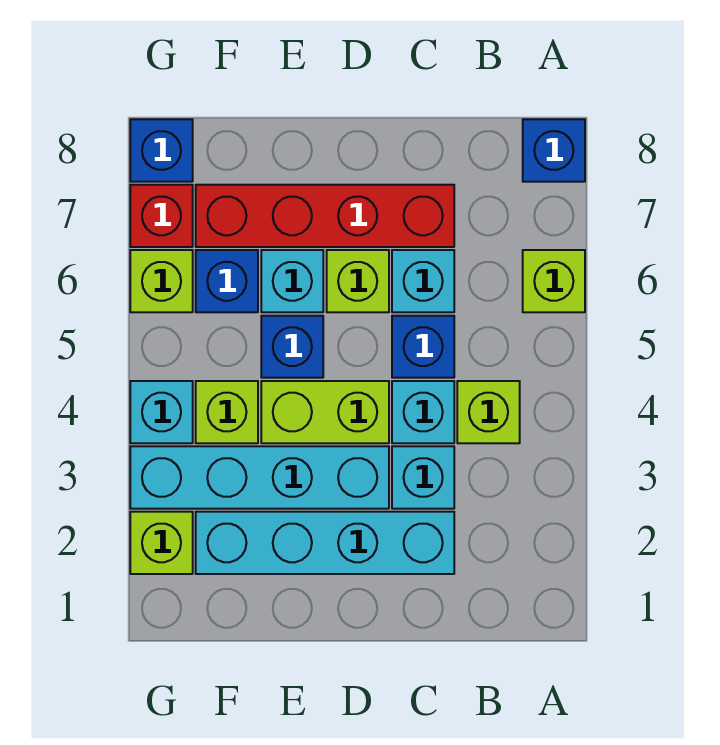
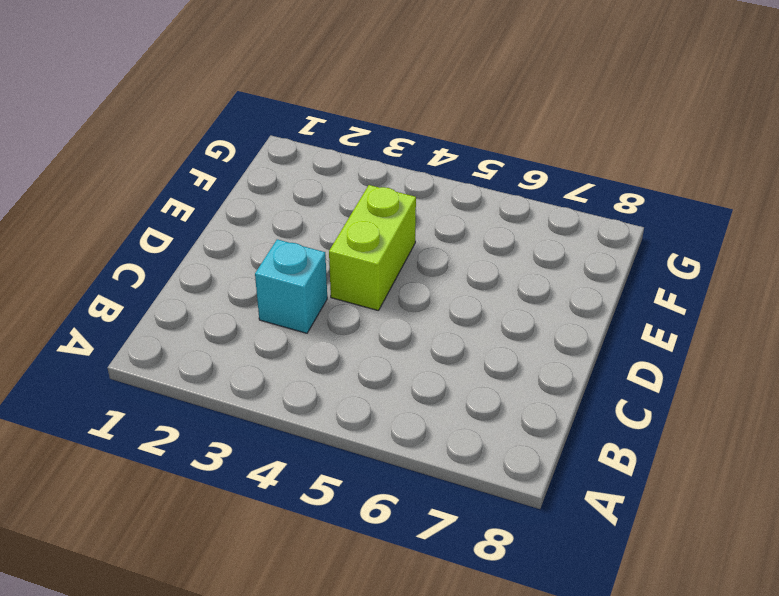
none -> lime 1x1 brick [523,250,585,312]
none -> blue 1x1 brick [523,119,585,182]
none -> lime 1x1 brick [457,381,520,443]

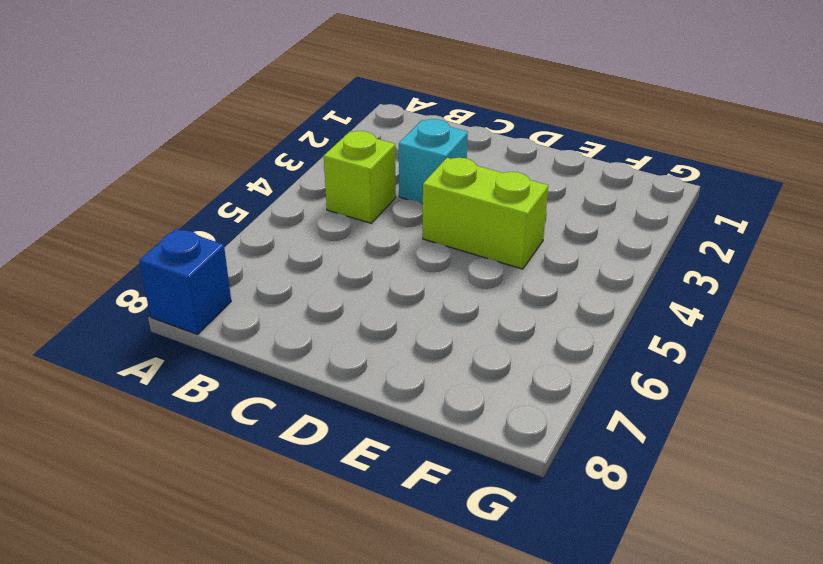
none -> lime 1x1 brick [523,250,585,312]
none -> cyan 1x4 brick [196,512,454,574]
none -> cyan 1x1 brick [392,381,454,443]

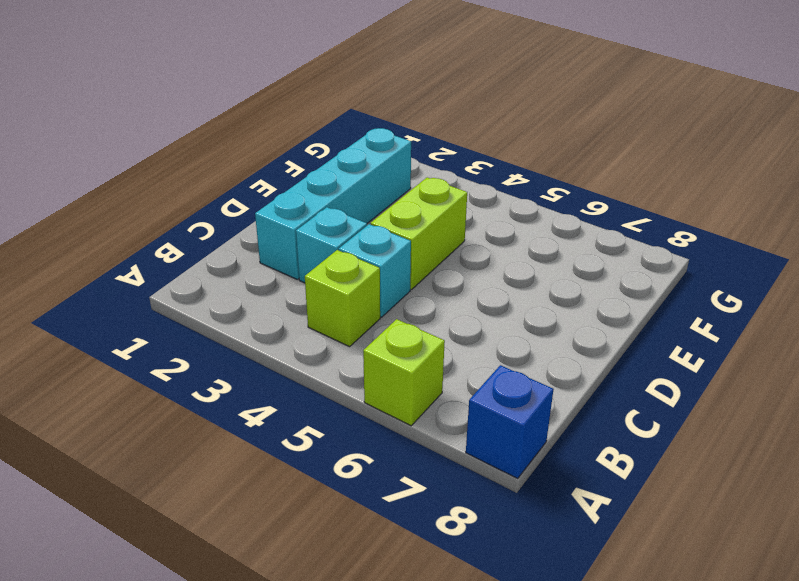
none -> blue 1x1 brick [392,316,454,378]
none -> cyan 1x1 brick [392,250,454,312]
none -> red 1x4 brick [196,185,454,247]

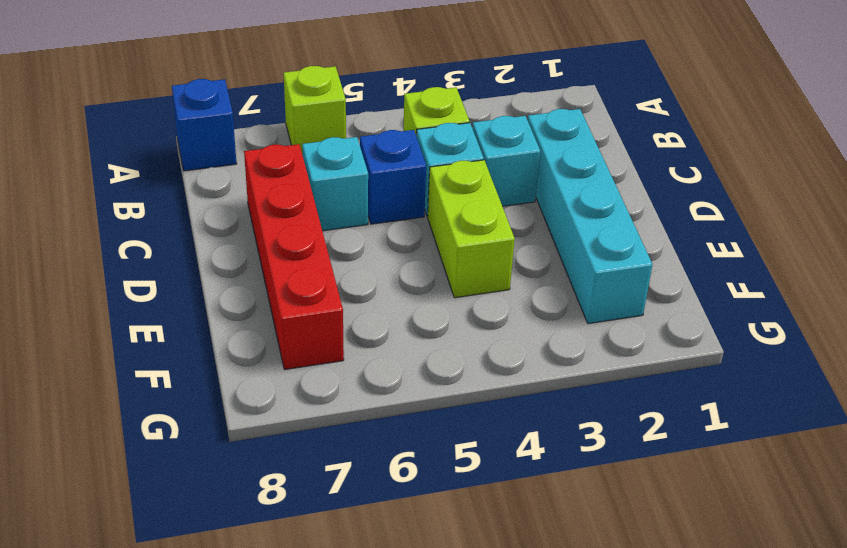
none -> cyan 1x4 brick [130,446,389,509]
none -> lime 1x1 brick [327,250,389,312]
none -> blue 1x1 brick [261,316,323,378]

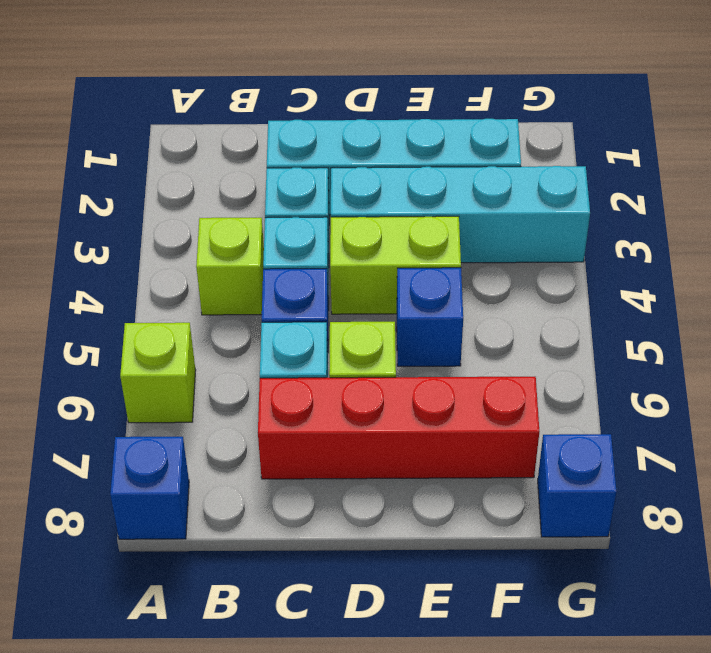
none -> cyan 1x1 brick [261,250,323,312]
none -> lime 1x1 brick [196,381,258,443]
none -> blue 1x1 brick [196,250,258,312]

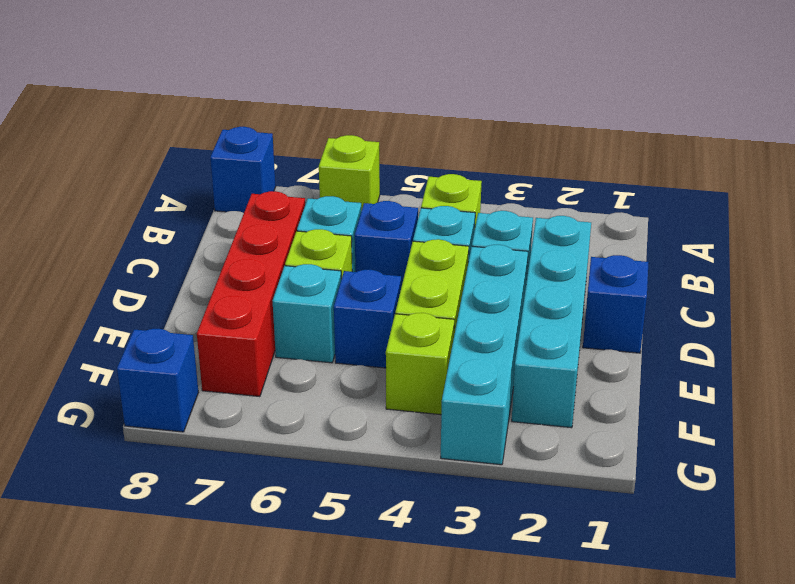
blue 1x1 brick [583,255,649,353] -> blue 1x1 brick moved to [196,250,258,312]
none -> lime 1x1 brick [130,512,193,574]
none -> cyan 1x1 brick [130,381,193,443]
none -> lime 1x1 brick [130,250,193,312]

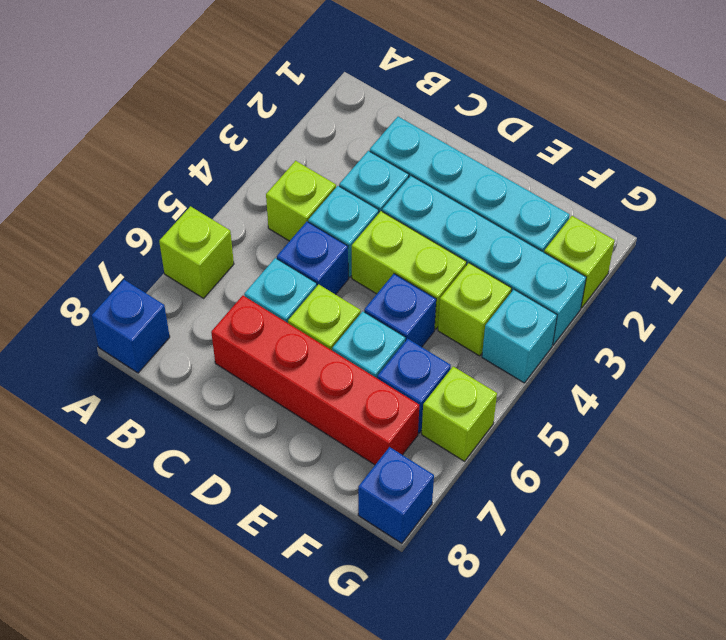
none -> red 1x1 brick [130,185,193,247]

